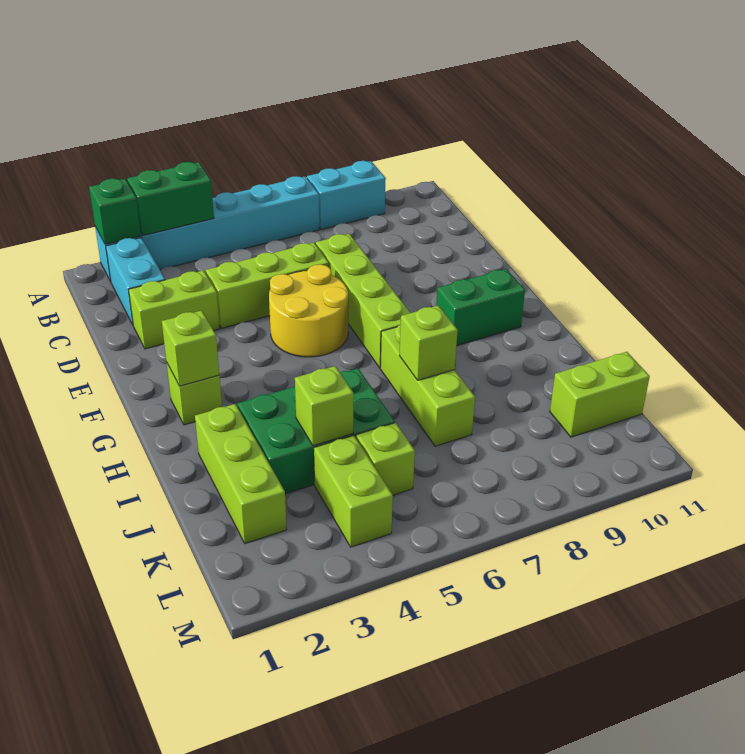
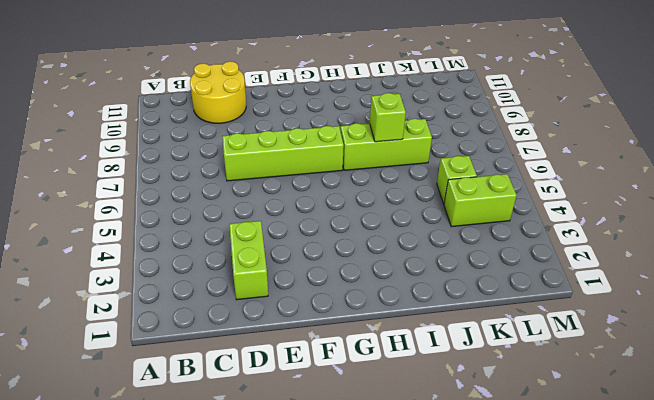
yellow 2x2 round brick [190,61,246,123] -> yellow 2x2 round brick moved to [269,264,348,357]
none -> cyan 1x6 brick [95,176,319,282]
none -> cyan 1x2 brick [307,161,386,229]
none -> cyan 1x2 brick [106,238,165,325]

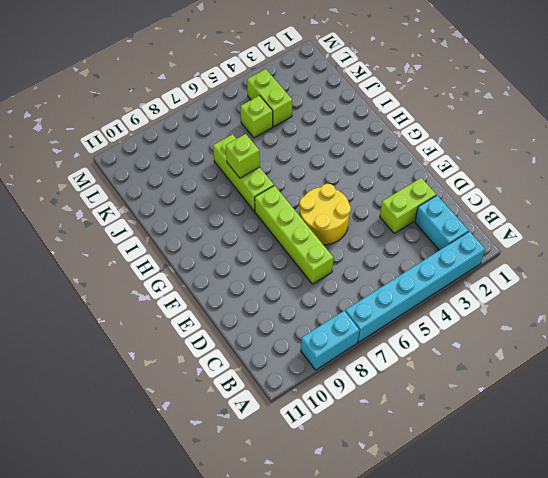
none -> lime 1x3 brick [206,243,329,328]
none -> lime 1x1 brick [167,364,222,425]
none -> green 1x2 brick [436,269,525,346]

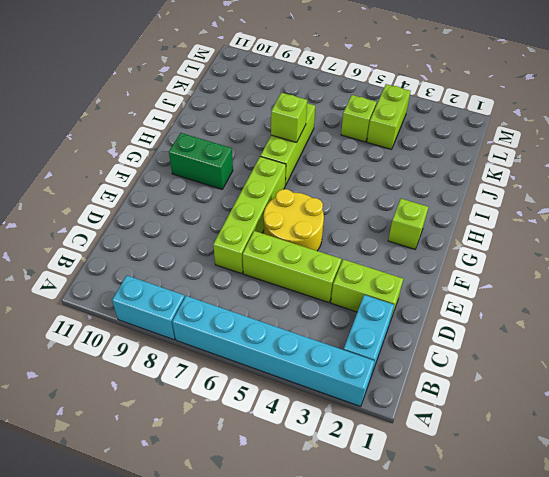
none -> lime 1x3 brick [195,404,287,544]
none -> green 2x3 brick [238,368,395,494]
none -> lime 1x2 brick [550,352,650,437]

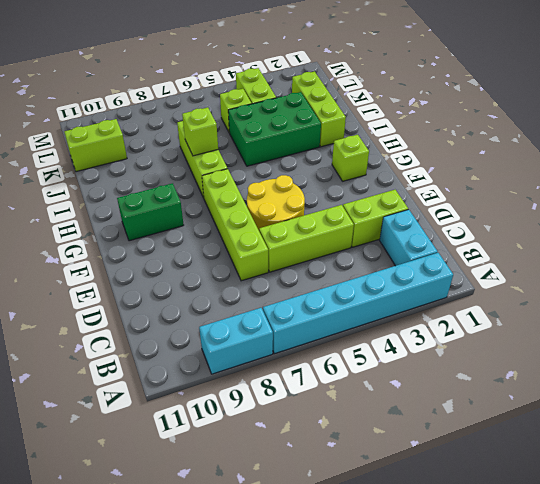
none -> green 1x1 brick [89,179,141,244]
none -> green 1x2 brick [127,162,214,235]
none -> lime 1x1 brick [162,310,219,386]

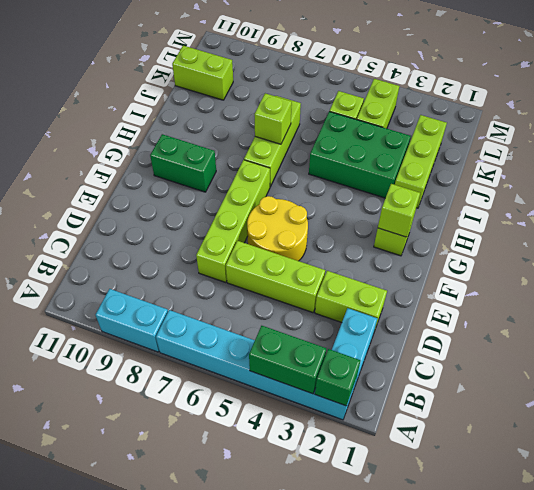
none -> lime 1x1 brick [295,366,354,446]

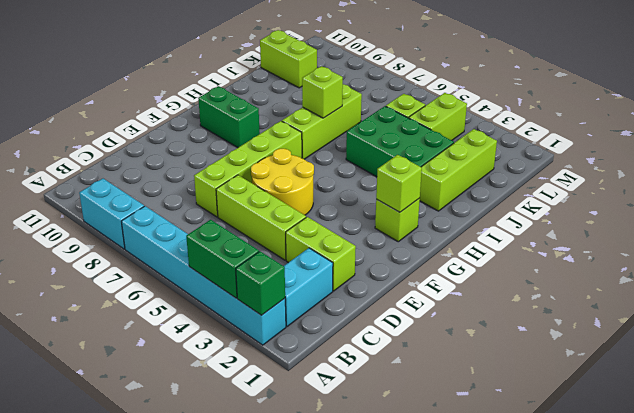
none -> lime 1x1 brick [295,366,354,446]

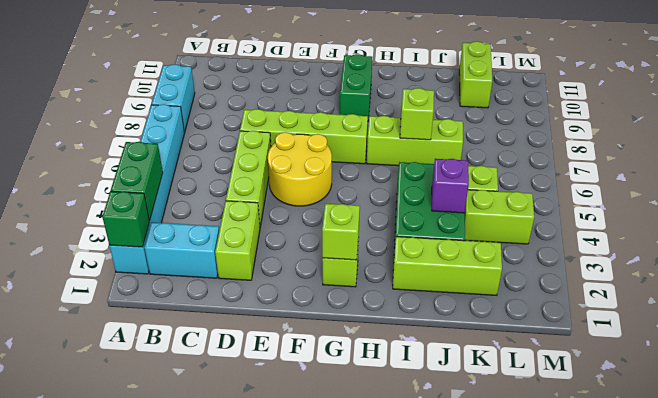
purple 1x1 brick [432,159,469,213] -> lime 1x1 brick [295,366,354,446]

